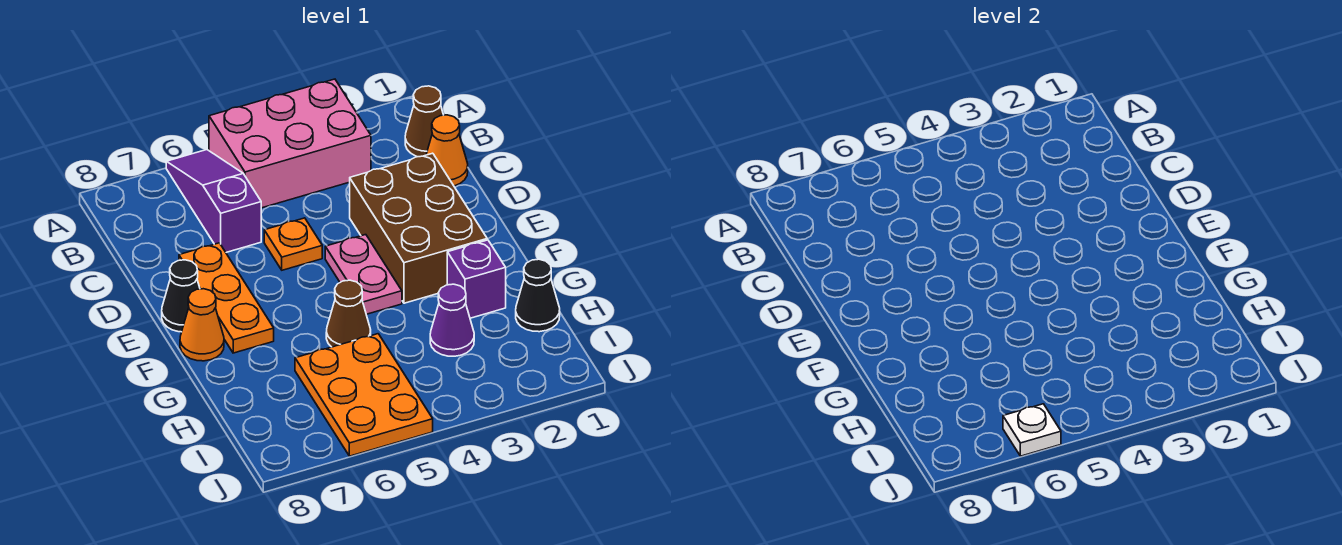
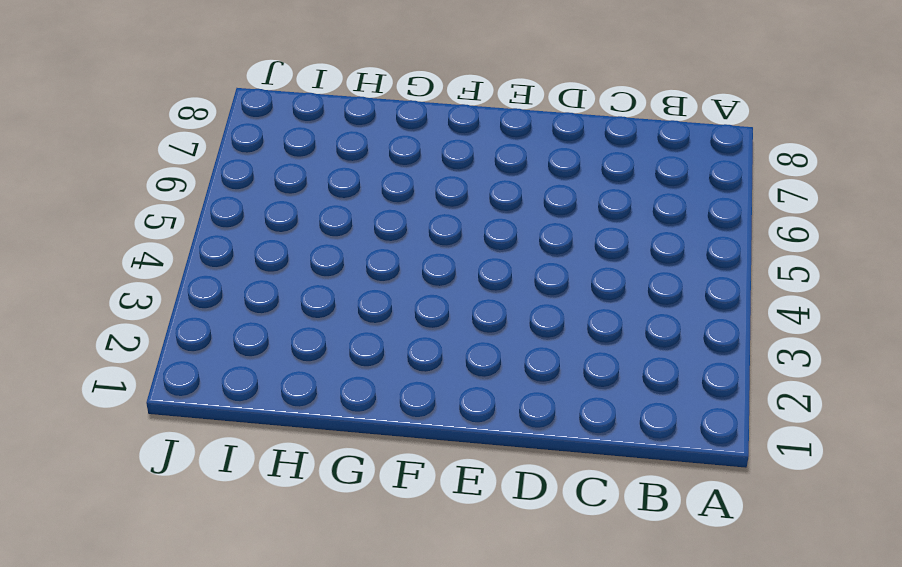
none -> pink 2x3 brick [209,79,371,208]
none -> purple 1x3 slope [166,150,261,252]
none -> brown 1x1 cone [405,86,443,157]

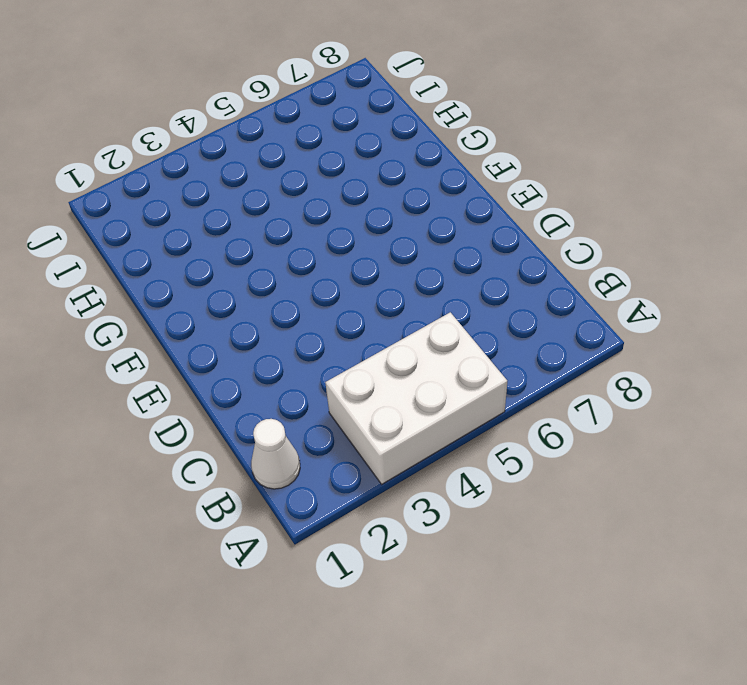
white 2x3 brick [325,312,507,484] -> pink 2x3 brick [209,79,371,208]
white 1x1 cone [251,419,300,489] -> brown 1x1 cone [405,86,443,157]
none -> purple 1x3 slope [166,150,261,252]
none -> orange 1x1 cone [426,115,468,186]
none -> brown 2x3 brick [350,153,487,303]

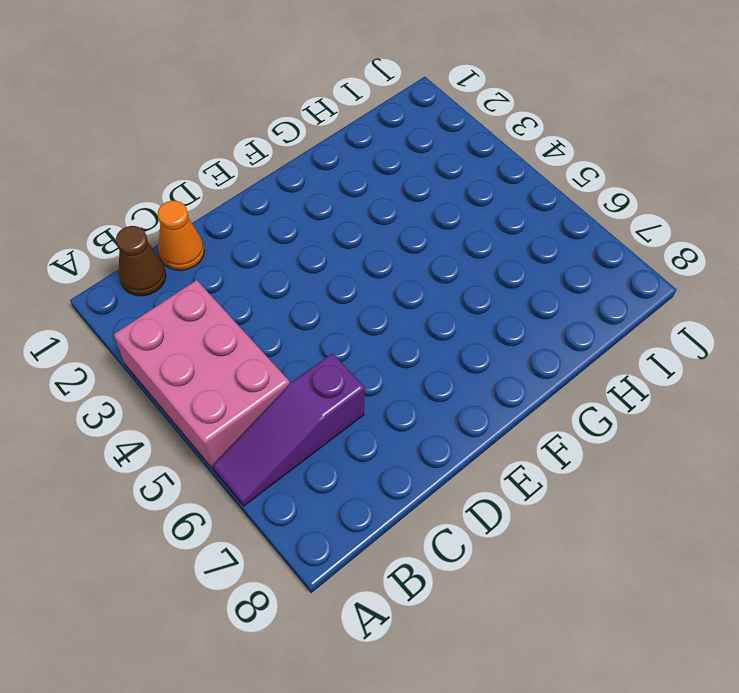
none -> brown 2x3 brick [350,153,487,303]
none -> orange 1x1 plate [264,218,322,270]
none -> orange 1x3 plate [179,243,274,353]

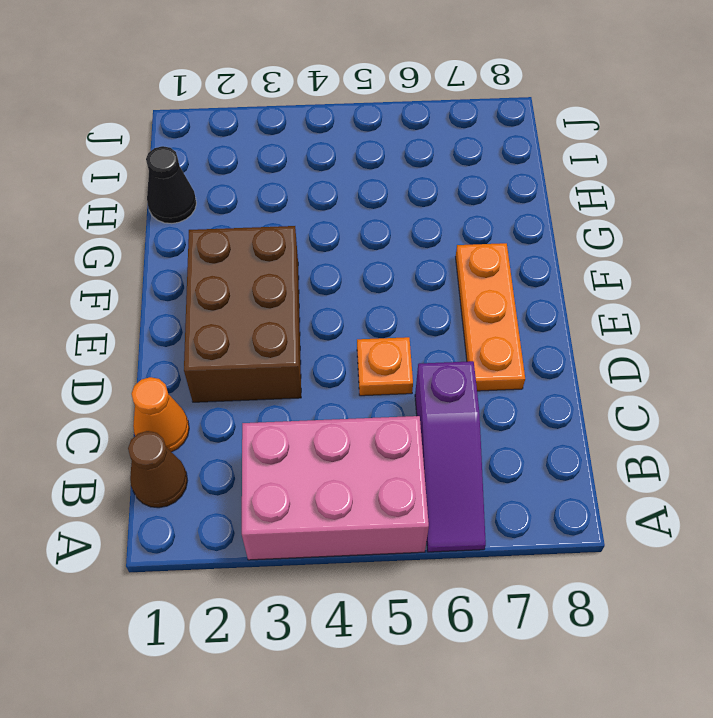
none -> pink 1x2 plate [325,235,402,314]
none -> black 1x1 cone [162,260,200,332]
none -> orange 1x1 cone [180,289,224,361]

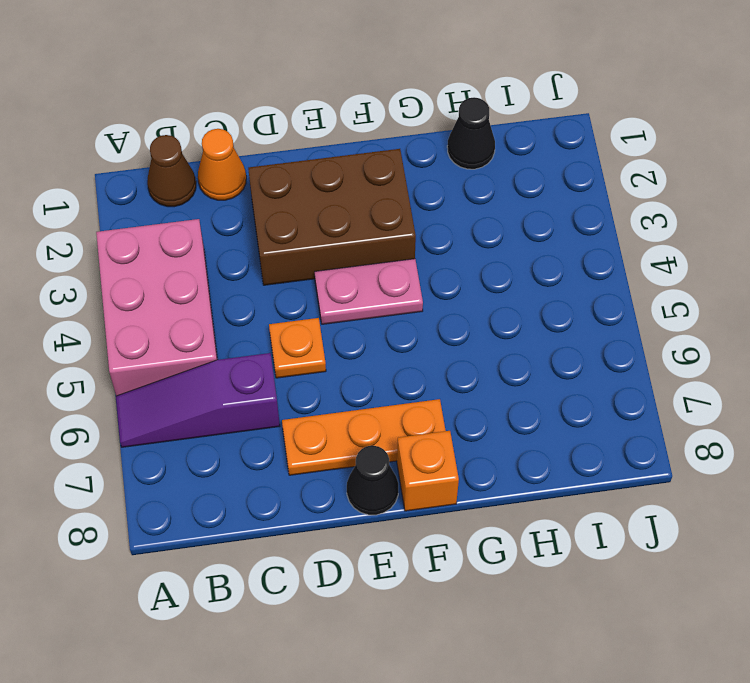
orange 1x1 brick [397,431,459,511] -> orange 1x1 cone [180,289,224,361]
none -> purple 1x1 brick [447,240,506,318]
none -> brown 1x1 cone [326,280,371,347]
none -> purple 1x1 cone [430,284,474,356]

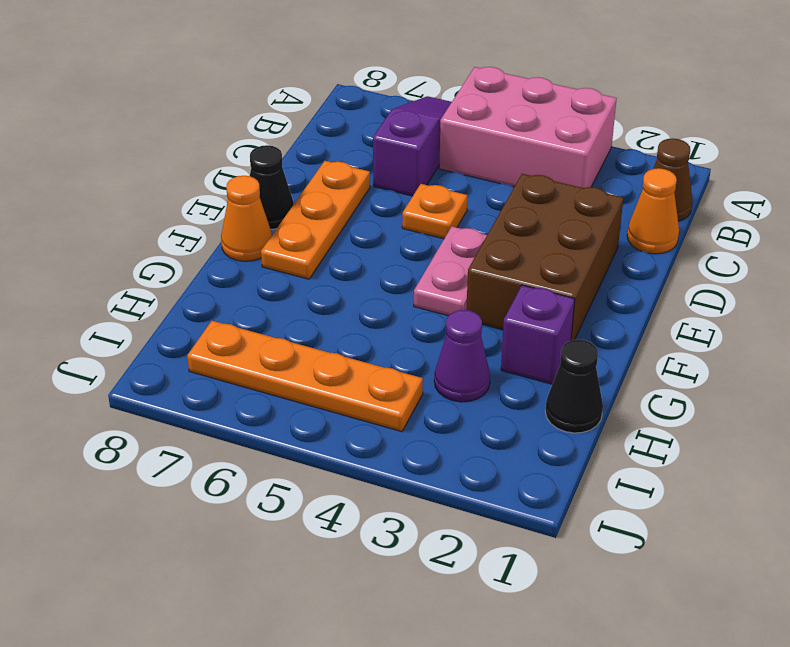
orange 1x4 plate [187,321,423,432] -> orange 2x3 plate [295,334,433,456]
none -> brown 1x1 cone [326,280,371,347]
none -> white 1x1 plate [1003,404,1061,456]

